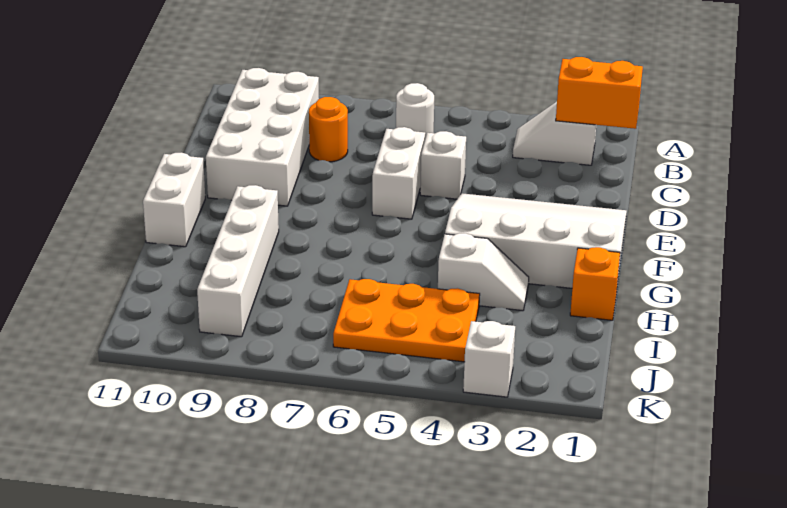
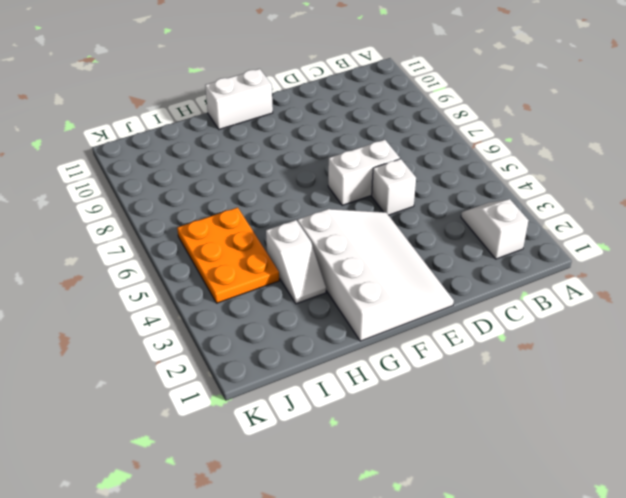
none -> white 1x1 round brick [396,83,434,139]
none -> white 2x4 brick [206,68,319,206]
none -> orange 1x1 round brick [309,97,348,162]

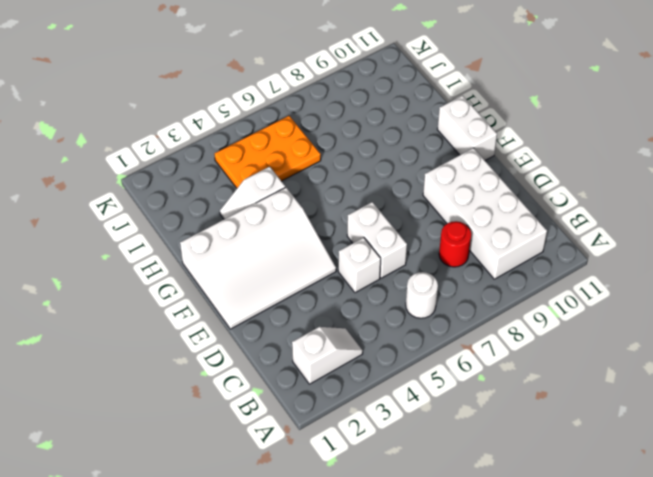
red 1x1 round brick [439,221,471,267] -> orange 1x1 round brick [309,97,348,162]
none -> white 1x4 brick [197,185,279,337]
none -> orange 1x1 brick [570,247,620,320]
none -> white 1x1 brick [463,321,515,397]

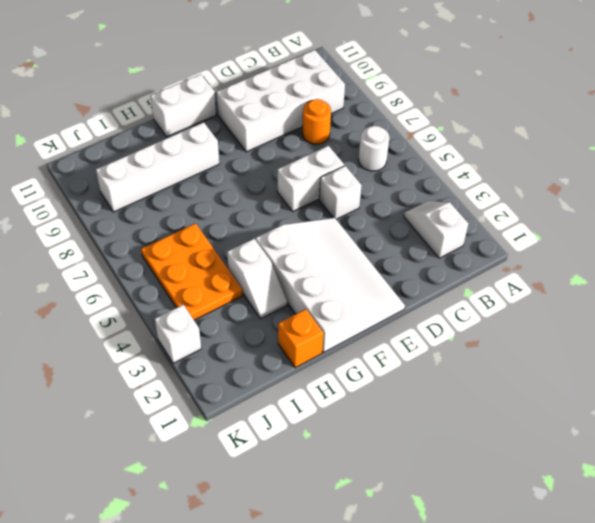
none -> orange 1x2 brick [556,57,643,129]

